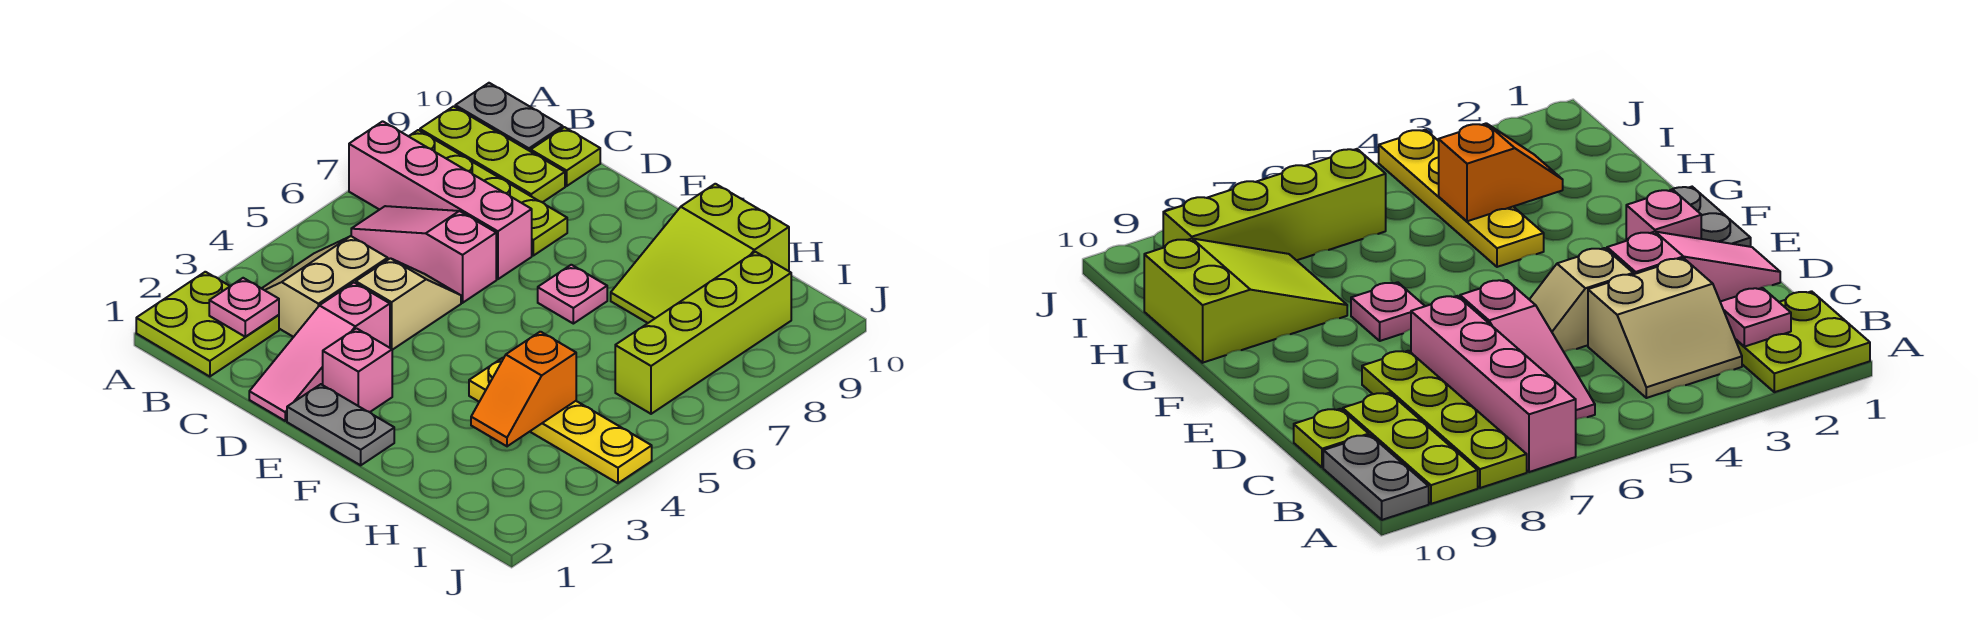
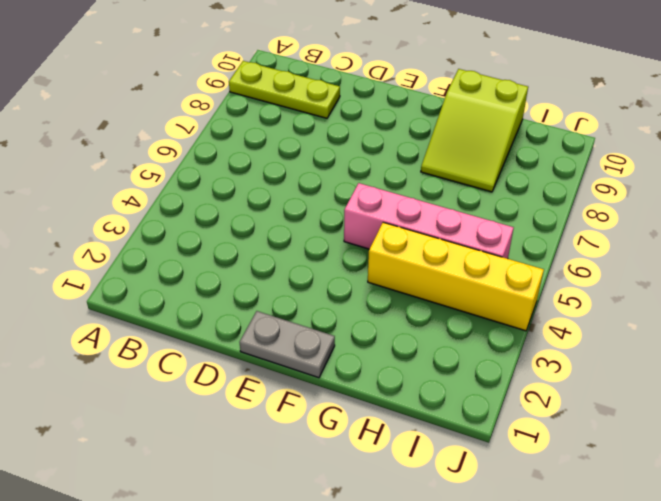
pink 1x4 brick [344,183,514,259] -> pink 1x4 brick moved to [349,121,532,279]
yellow 1x4 brick [368,222,544,331] -> yellow 1x4 plate [469,358,652,483]
none -> lime 2x2 plate [136,272,279,377]
none -> lime 1x4 plate [409,130,567,256]
none -> grey 1x2 plate [455,83,563,151]

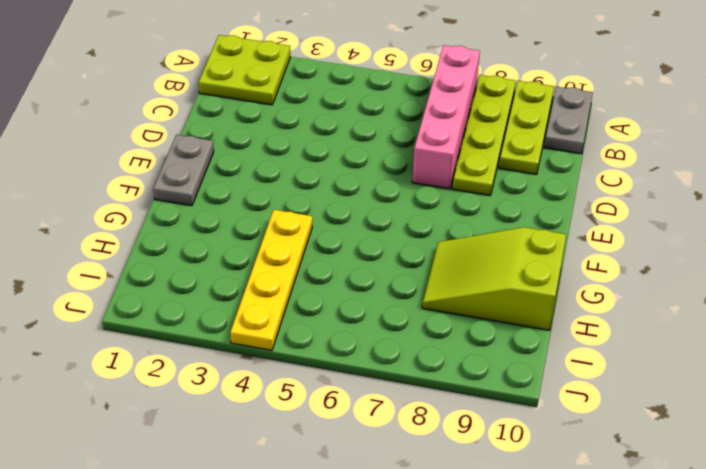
none -> tan 2x2 slope [262,236,388,337]
none -> pink 1x3 slope [351,206,496,303]
none -> lime 1x1 plate [531,127,600,186]

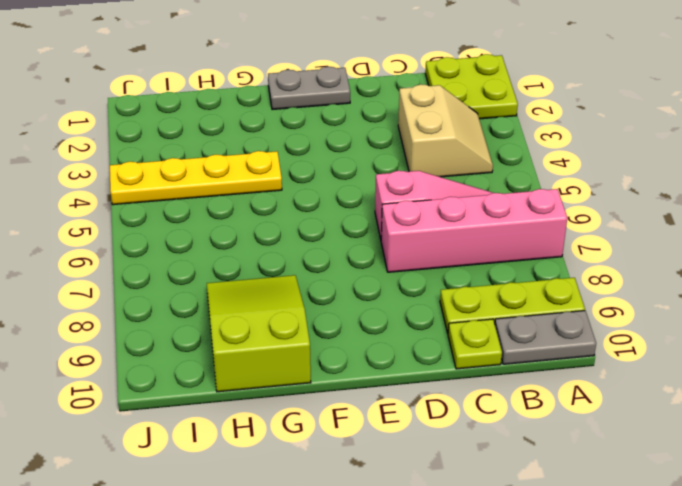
none -> lime 1x4 plate [409,130,567,256]
none -> pink 1x3 slope [249,283,390,421]
none -> tan 1x2 slope [356,258,461,350]

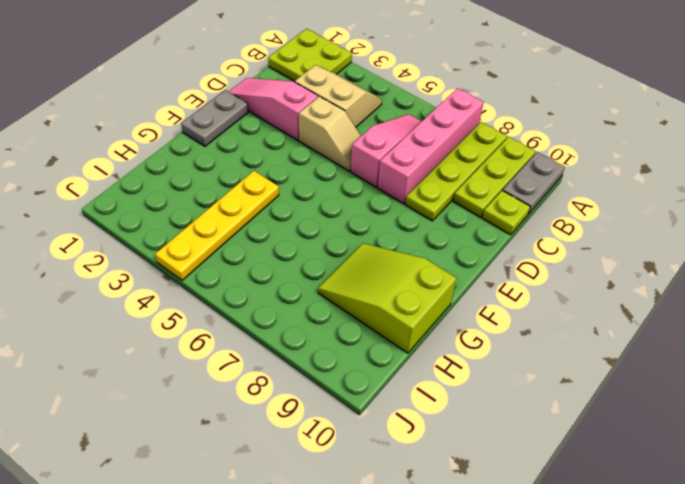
none -> pink 1x1 brick [323,328,392,412]
none -> pink 1x1 plate [538,265,607,324]
none -> lime 1x4 brick [615,252,791,414]

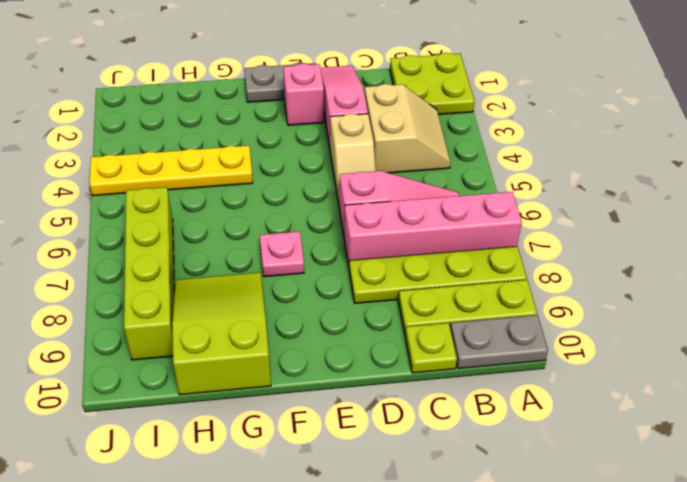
none -> pink 1x1 plate [209,278,279,337]
none -> orange 1x2 slope [471,332,576,446]

